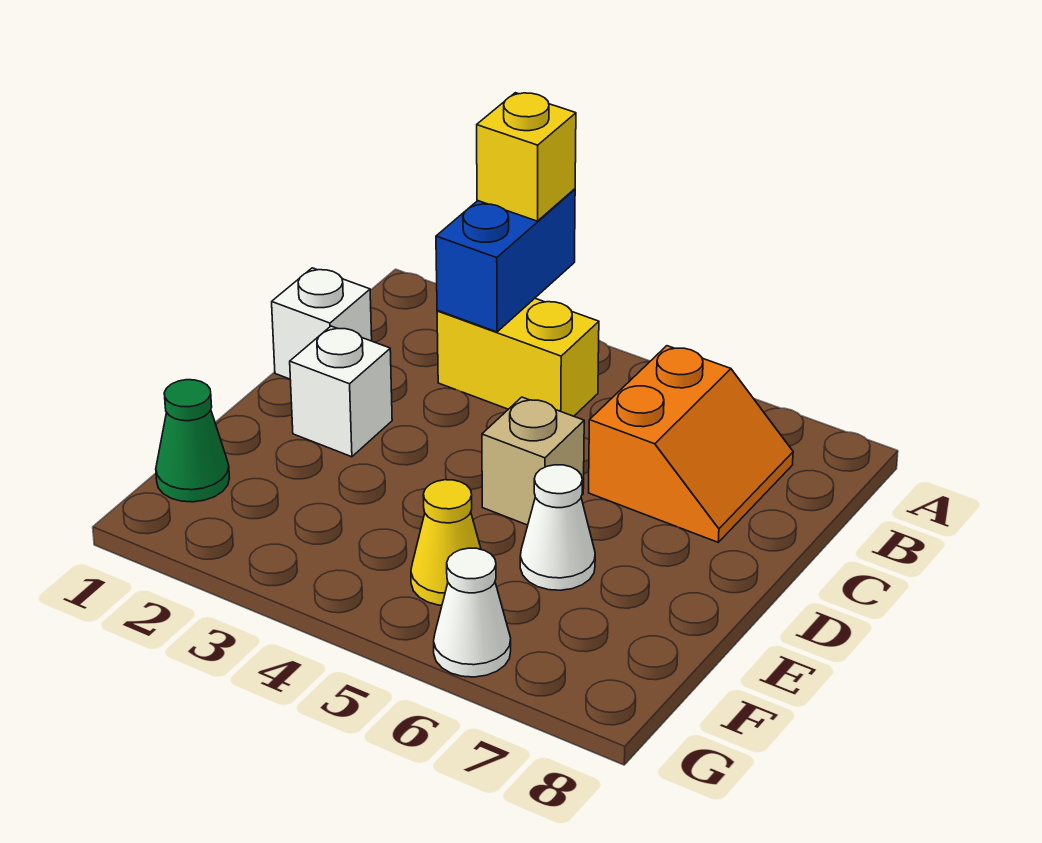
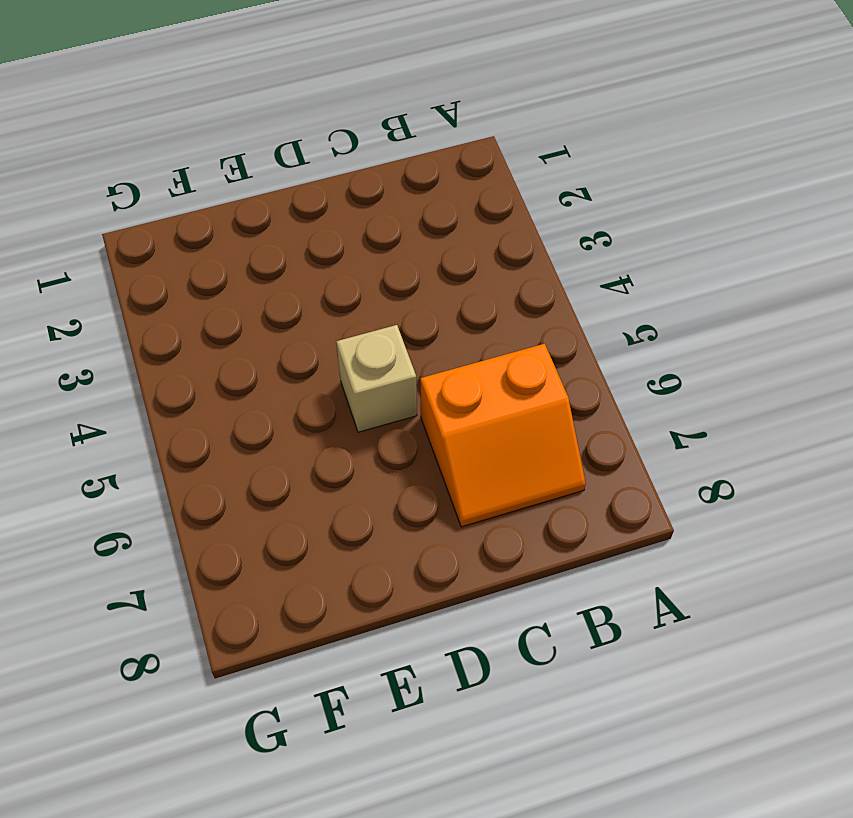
none -> yellow 1x2 brick [437,299,599,416]
none -> white 1x1 brick [272,268,372,379]

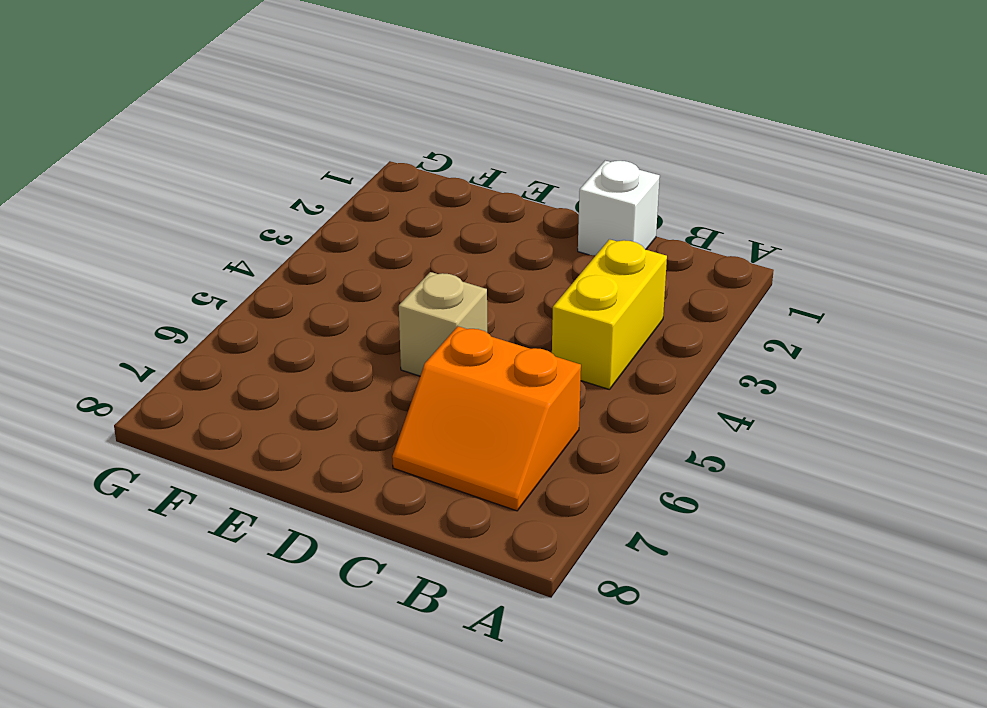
none -> white 1x1 brick [290,326,392,457]
none -> white 1x1 cone [520,465,595,590]

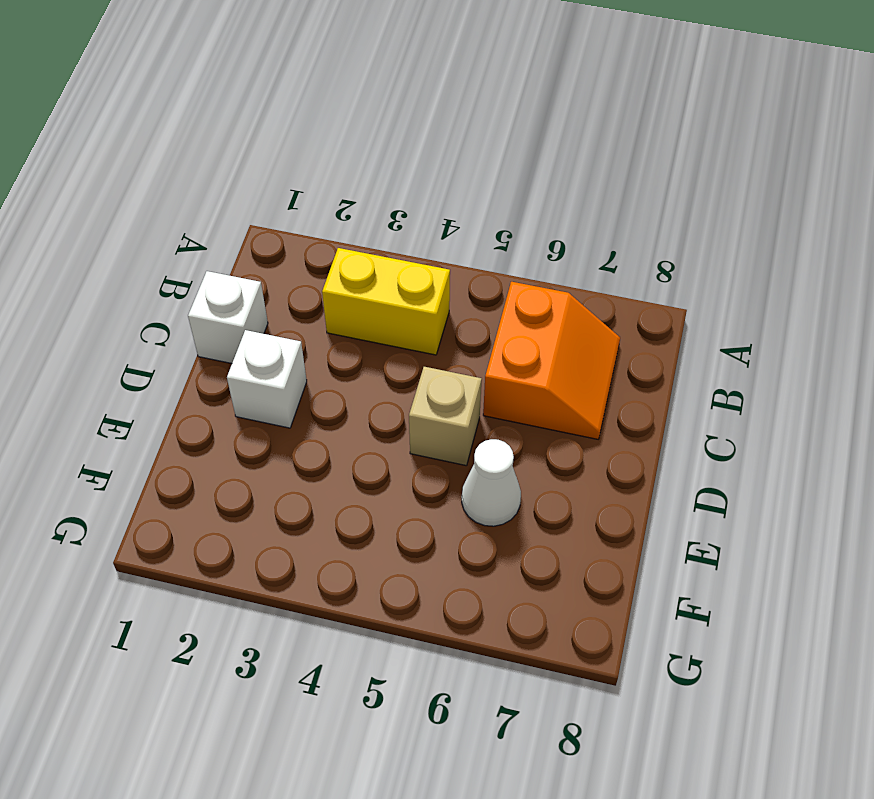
none -> green 1x1 cone [156,380,229,502]
none -> yellow 1x1 cone [411,480,481,605]

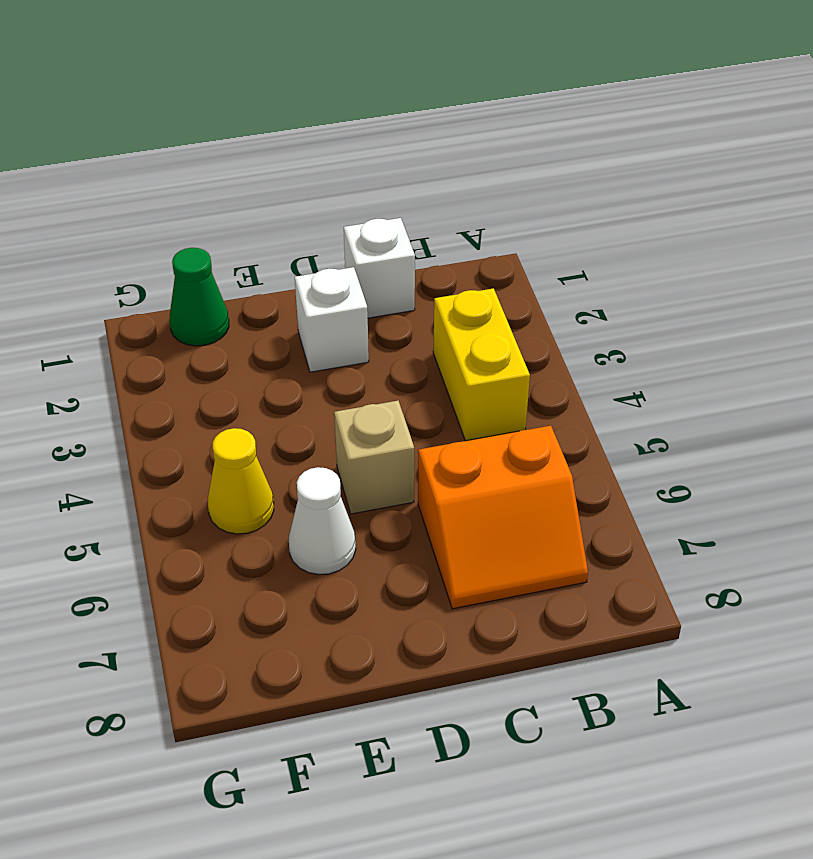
none -> white 1x1 cone [434,548,511,677]
none -> blue 1x2 brick [436,189,575,332]

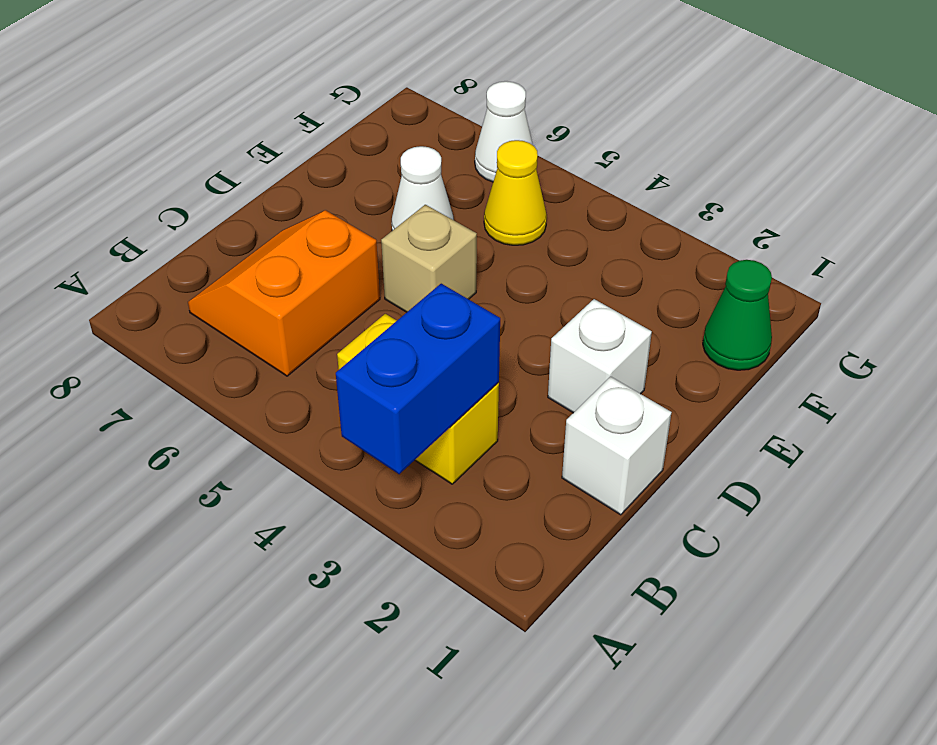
none -> yellow 1x1 brick [477,93,576,221]

